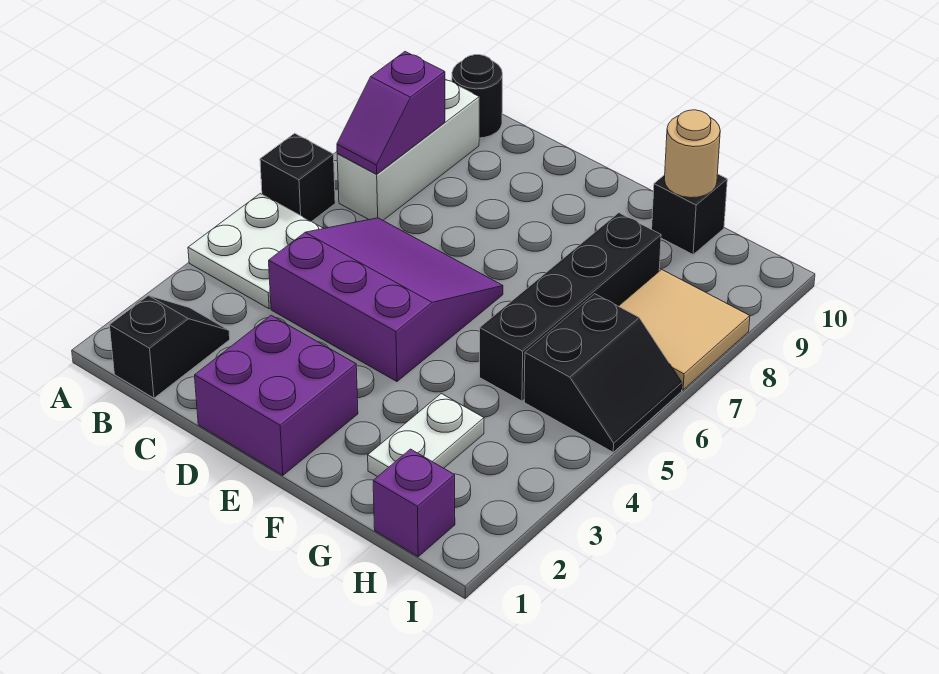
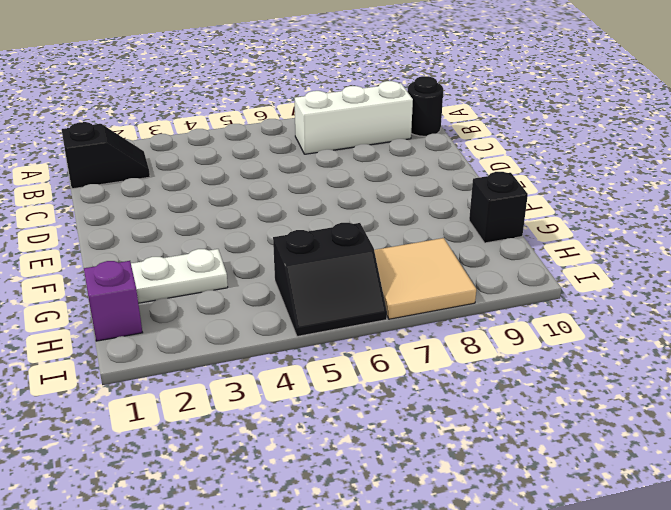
none -> white 2x2 plate [188,194,324,309]
none -> black 1x1 brick [260,133,335,222]
none -> purple 3x3 slope [269,218,503,382]

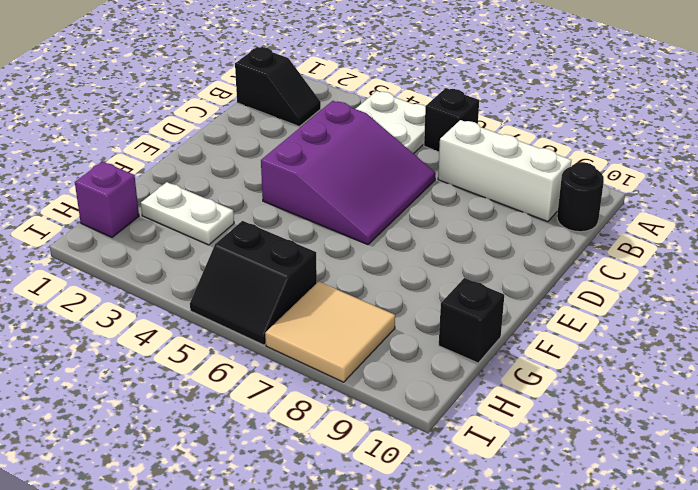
none -> purple 2x2 brick [195,315,358,475]
none -> black 1x4 brick [480,213,661,401]
none -> purple 1x2 slope [337,52,445,174]

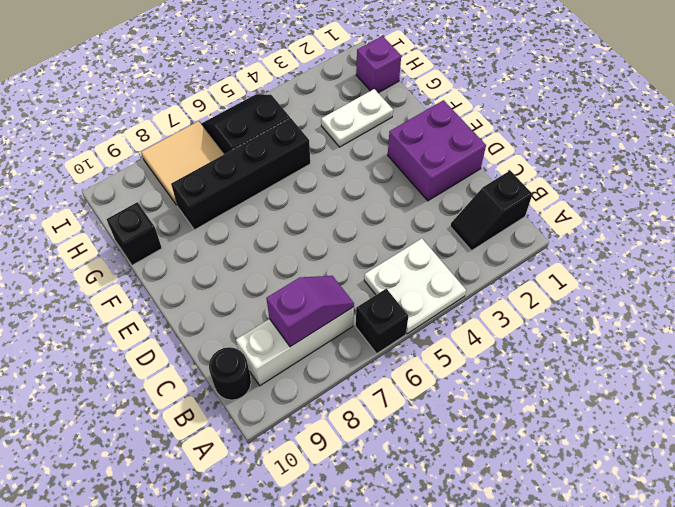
none -> purple 3x3 slope [269,218,503,382]
none -> tan 1x1 round brick [664,110,720,198]

